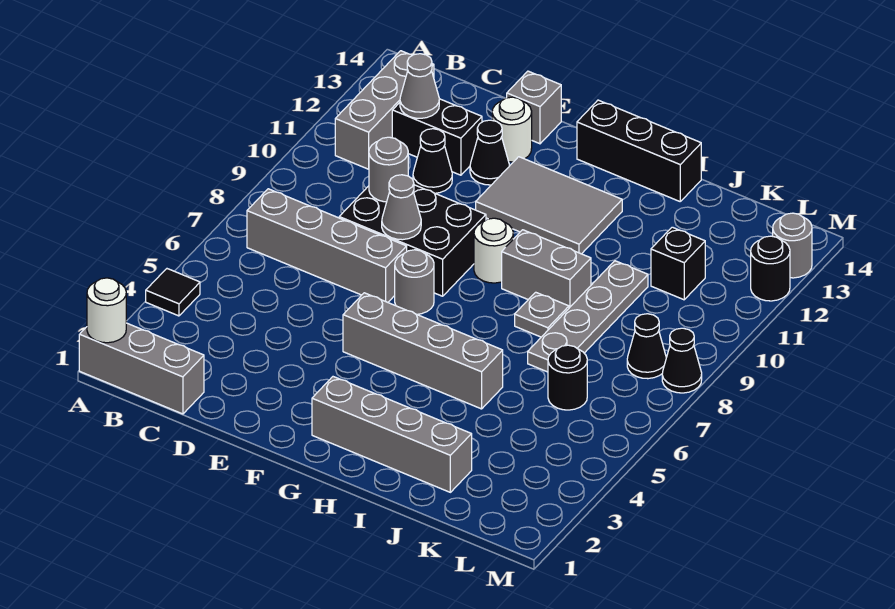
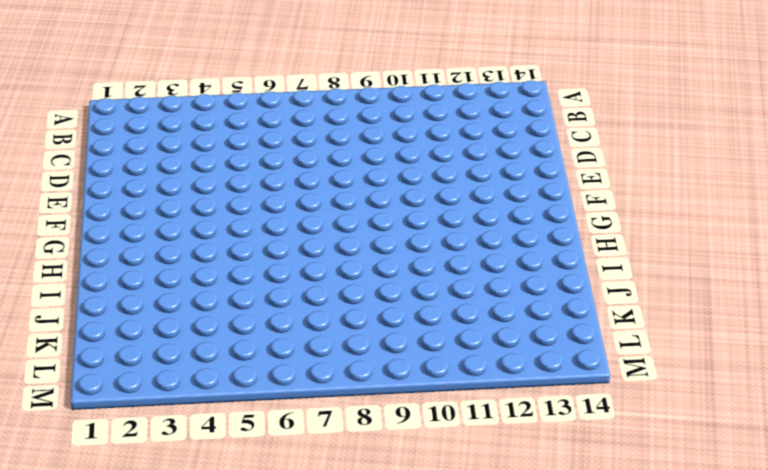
none -> grey 1x3 brick [79,323,204,414]
none -> black 1x1 tile [146,269,200,316]
none -> grey 1x4 brick [247,189,407,302]

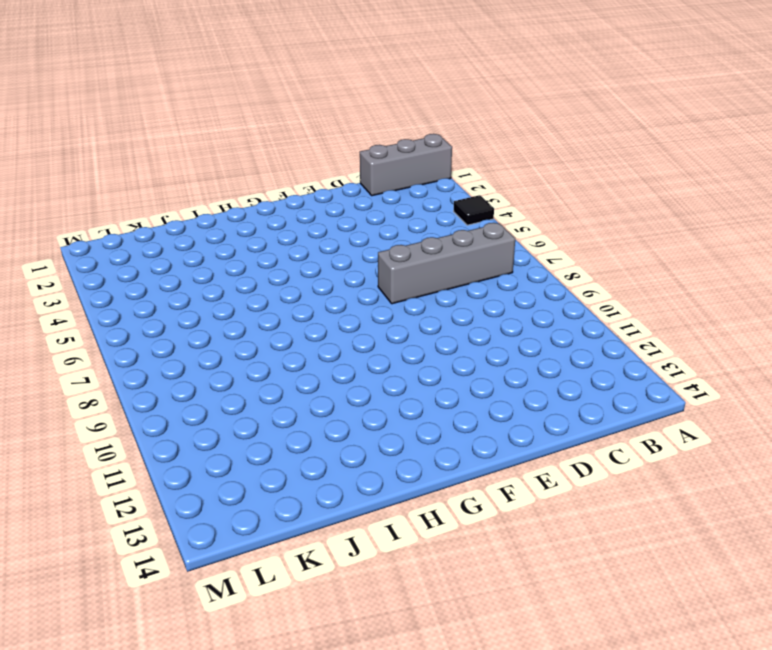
none -> grey 1x3 brick [335,51,434,169]
none -> black 1x2 brick [392,99,482,175]
none -> black 2x3 brick [339,185,486,296]

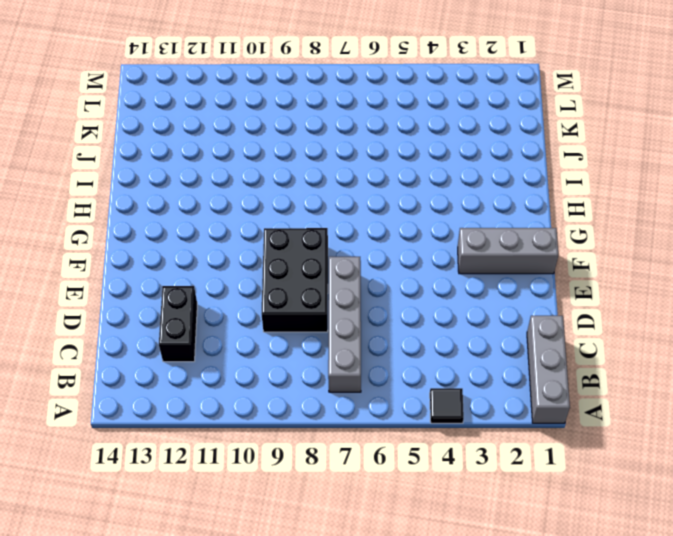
grey 1x3 brick [458,228,558,274] -> grey 1x3 brick moved to [335,51,434,169]
none -> black 1x1 cone [413,129,452,193]
none -> black 1x1 cone [470,120,510,185]
none -> white 1x1 round brick [492,97,532,162]

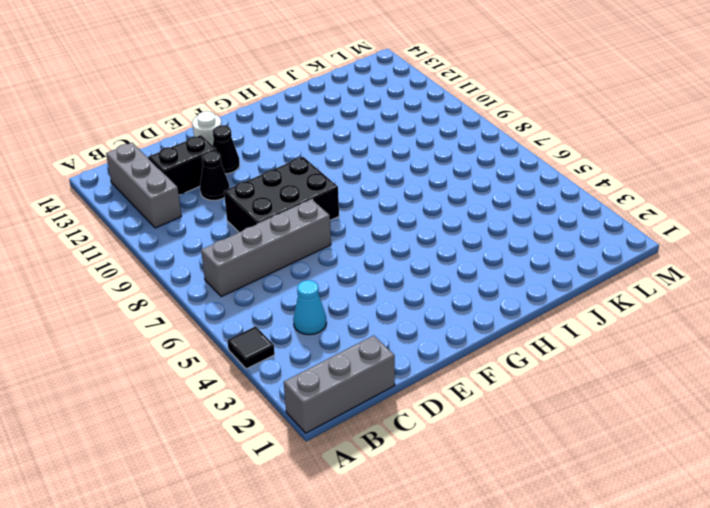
cyan 1x1 cone [293,280,327,335] -> none
none -> grey 1x1 brick [507,71,561,144]
none -> grey 1x4 brick [343,293,503,409]
none -> grey 1x1 round brick [395,250,434,314]

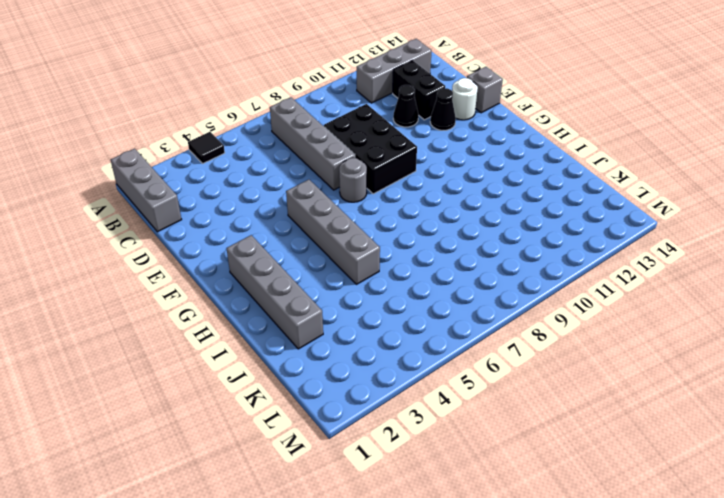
none -> grey 2x3 tile [476,157,622,254]
none -> white 1x1 round brick [474,218,513,283]
none -> black 1x3 brick [577,100,701,201]

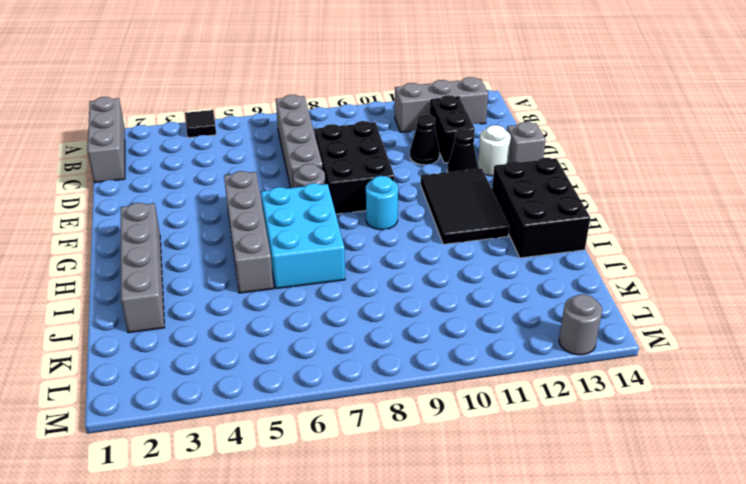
black 2x3 tile [421,169,509,244] -> grey 2x3 tile [476,157,622,254]
cyan 2x3 brick [261,183,345,289] -> none
cyan 1x1 round brick [366,176,398,230] -> white 1x1 round brick [474,218,513,283]
black 2x3 brick [492,158,590,258] -> black 1x3 brick [577,100,701,201]
none -> grey 1x2 brick [502,230,591,308]
none -> grey 1x1 plate [515,292,569,337]
none -> grey 1x4 plate [528,261,648,372]

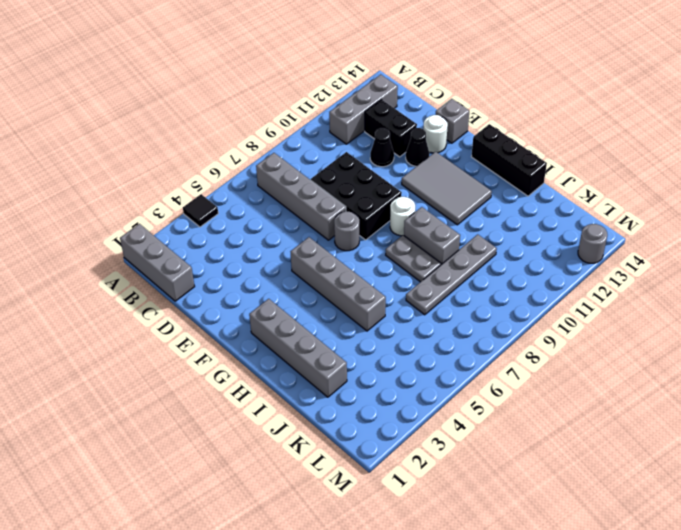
grey 1x2 plate [386,235,441,282] -> grey 1x1 plate [515,292,569,337]
none -> black 1x1 round brick [548,345,587,410]
none -> black 1x1 brick [651,227,705,300]
none -> black 1x1 cone [627,314,666,379]

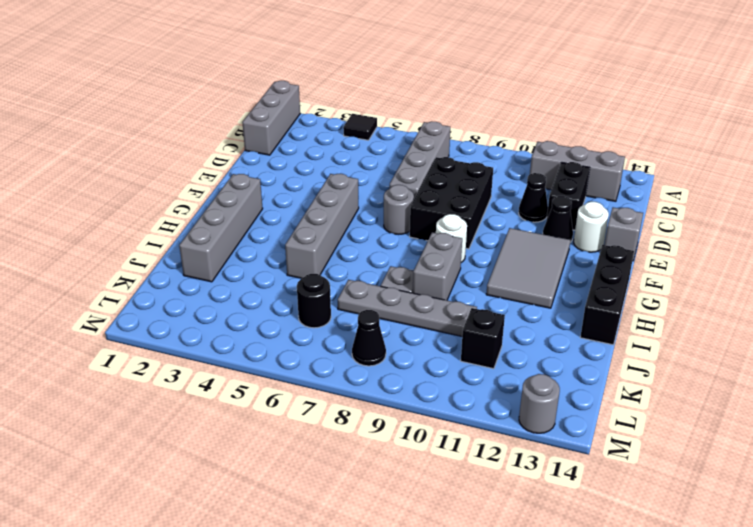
none -> black 1x1 cone [662,328,702,393]
none -> black 1x1 round brick [751,236,790,301]
none -> white 1x1 round brick [87,278,126,343]

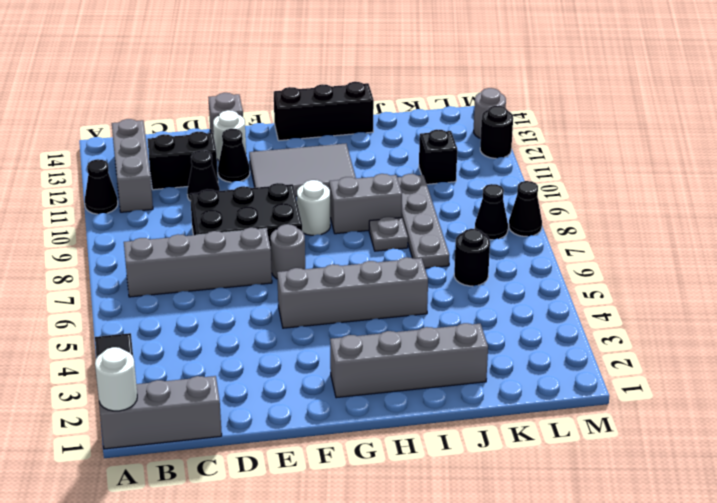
black 1x1 cone [85,159,118,214] -> none
none -> grey 1x1 cone [400,54,439,118]
none -> grey 1x1 round brick [369,137,408,202]
none -> grey 1x1 cone [382,175,421,240]

